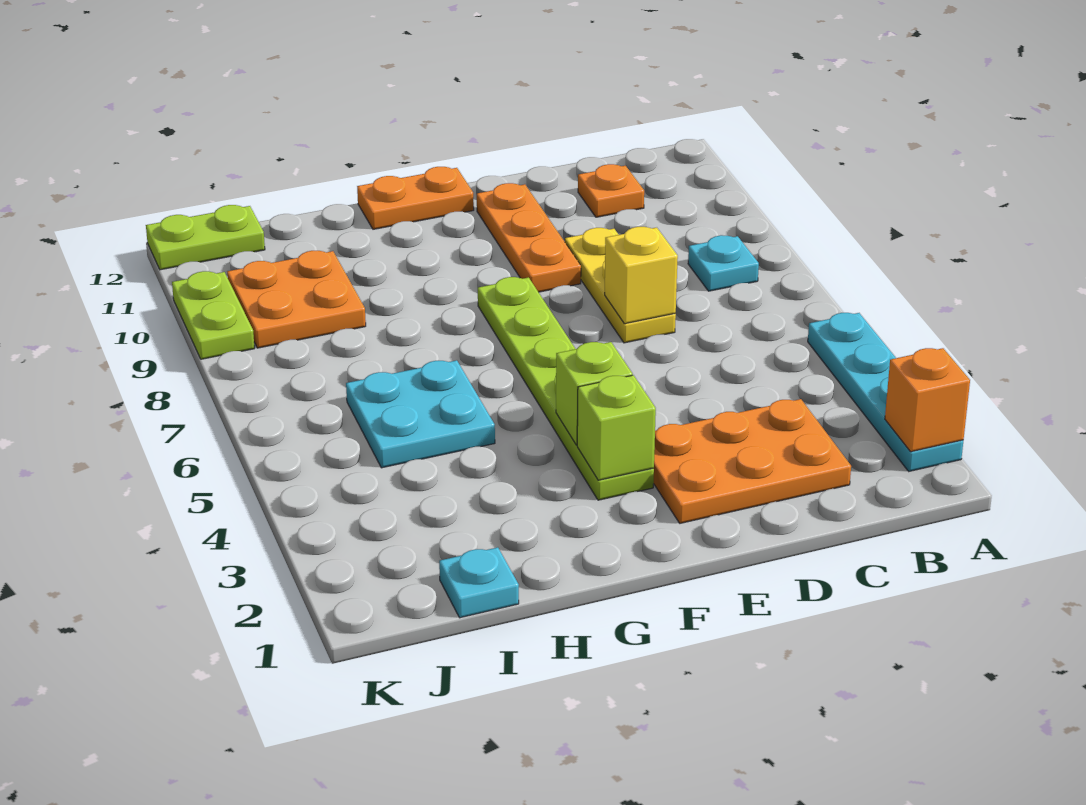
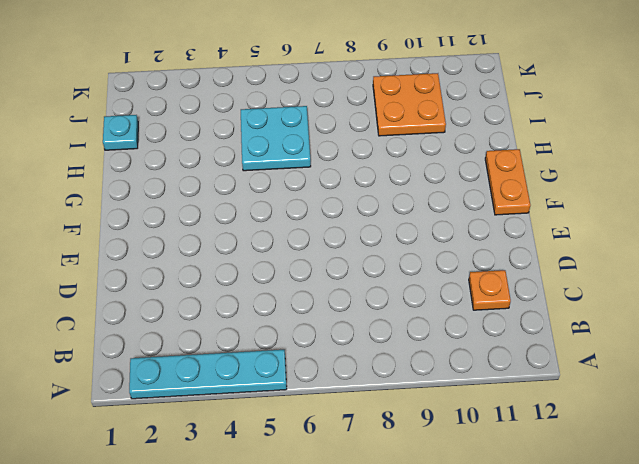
none -> cyan 1x1 plate [688,235,759,291]
none -> orange 2x3 plate [654,399,851,523]
none -> yellow 1x3 plate [565,228,676,343]

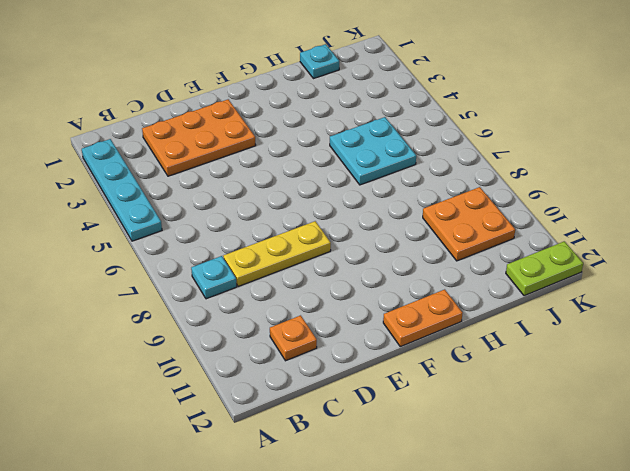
yellow 1x3 plate [223,221,331,287] -> yellow 1x3 plate turned to [565,228,676,343]
none -> orange 1x3 plate [477,183,581,292]
none -> lime 1x6 plate [478,277,654,500]
none -> lime 1x2 plate [172,271,255,359]

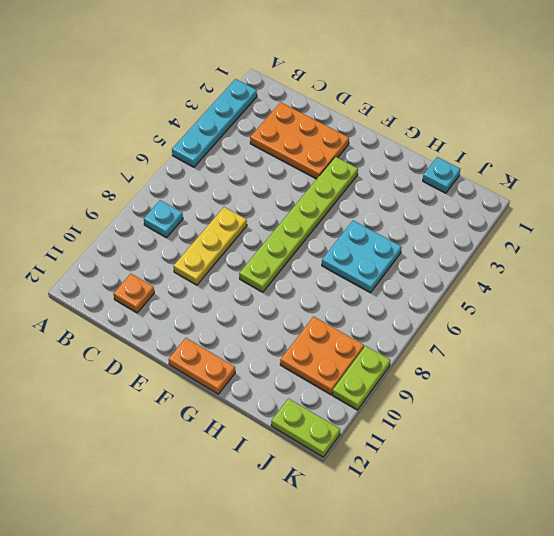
none -> orange 1x3 plate [477,183,581,292]
none -> orange 1x1 brick [885,348,970,452]
none -> yellow 1x1 brick [605,227,678,324]

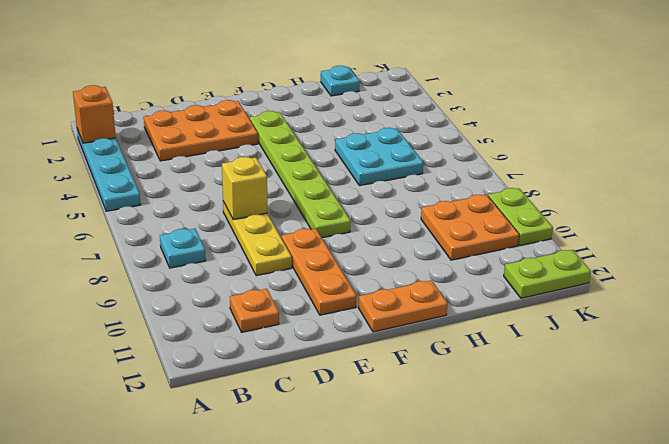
none -> lime 1x1 brick [577,375,656,480]
none -> lime 1x1 brick [556,342,633,445]

